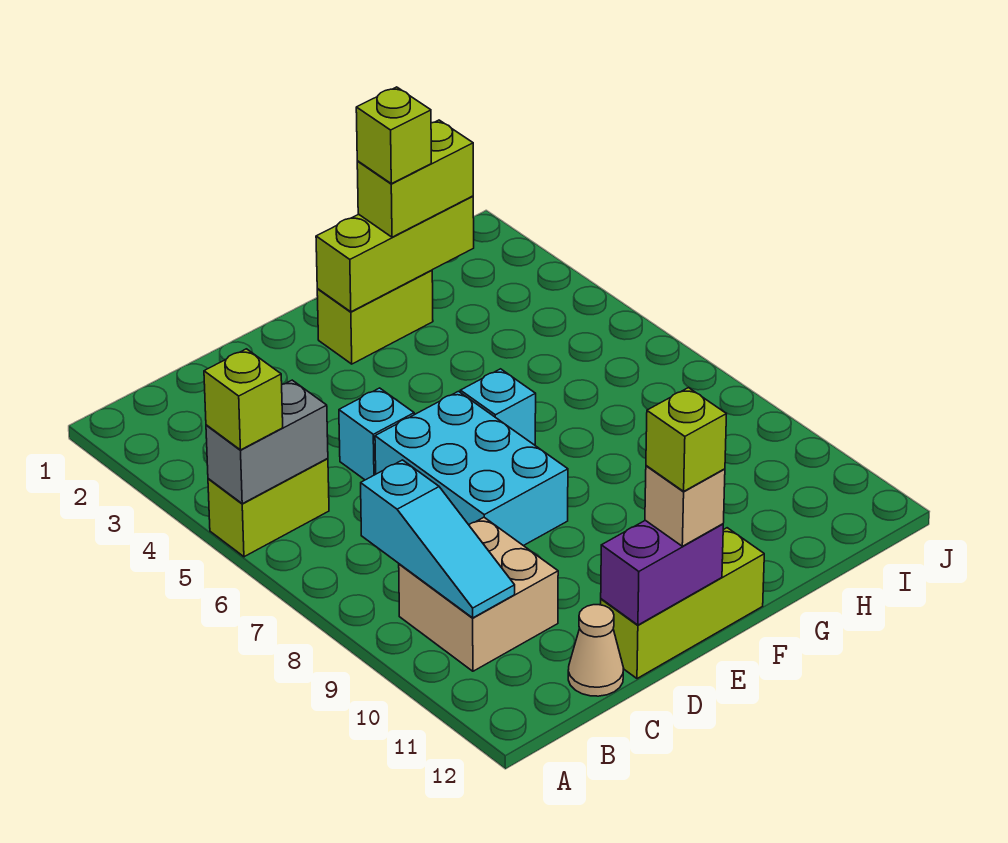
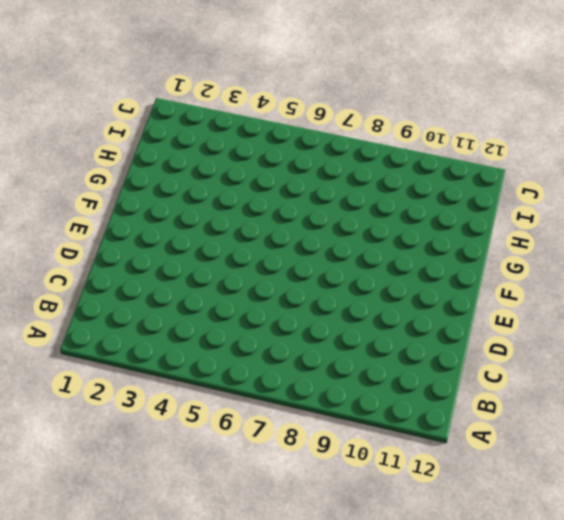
none -> lime 1x2 brick [208,459,329,557]
none -> tan 2x2 brick [399,517,558,671]
none -> tan 1x1 cone [568,605,623,696]

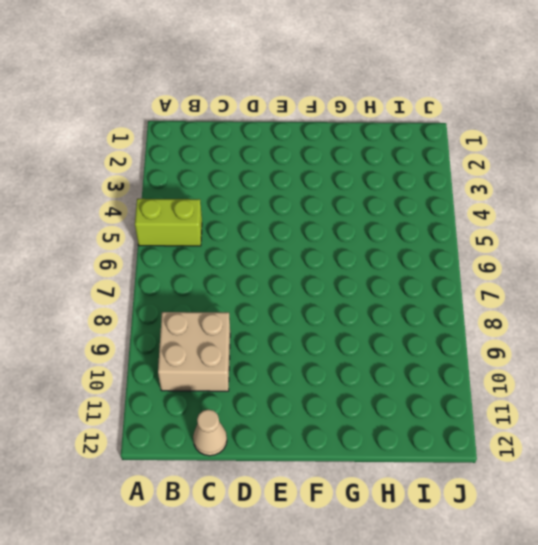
none -> cyan 1x1 brick [339,388,414,480]
none -> cyan 2x3 brick [375,391,568,546]
none -> lime 1x3 brick [601,528,764,679]

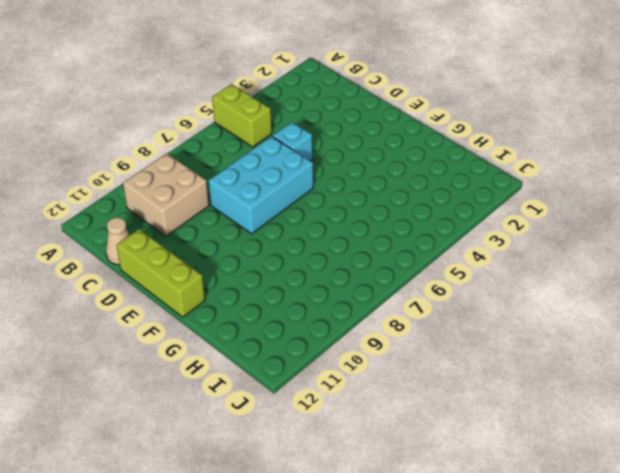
none -> lime 1x2 brick [317,270,433,364]
none -> cyan 1x1 brick [460,369,536,445]
none -> grey 1x2 brick [206,380,328,504]

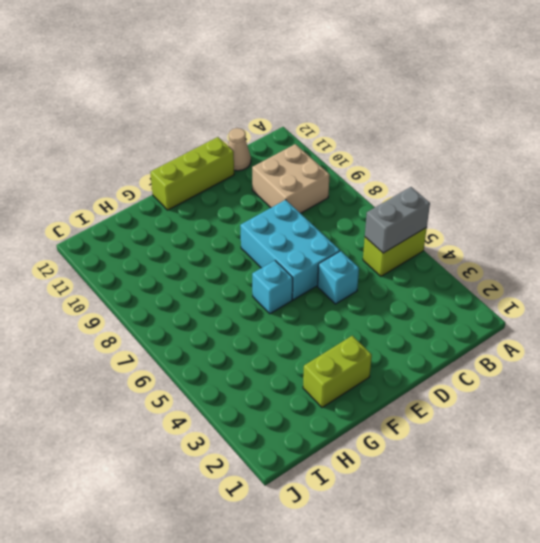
none -> cyan 1x3 slope [361,460,515,618]
none -> purple 1x2 brick [601,520,723,625]
none -> lime 1x3 brick [316,196,474,312]

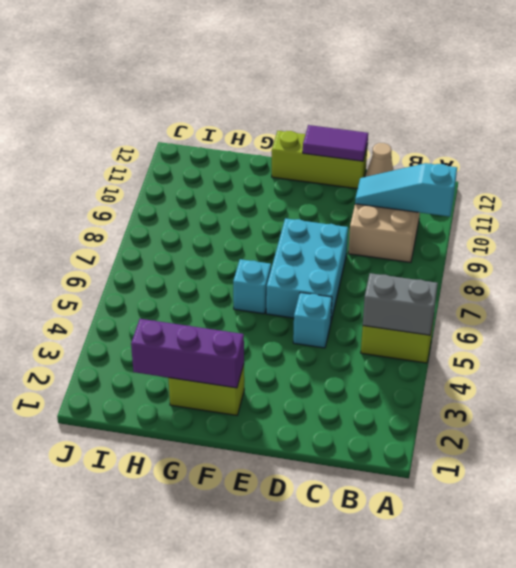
cyan 1x3 slope [355,163,457,217] -> cyan 1x3 slope turned to [361,460,515,618]
purple 1x2 tile [303,125,368,161] -> purple 1x2 brick [601,520,723,625]
purple 1x3 brick [131,319,244,388] -> lime 1x3 brick [316,196,474,312]
none -> lime 1x1 brick [204,349,283,450]
none -> tan 1x1 brick [645,466,725,546]
none -> lime 1x2 brick [357,120,473,237]

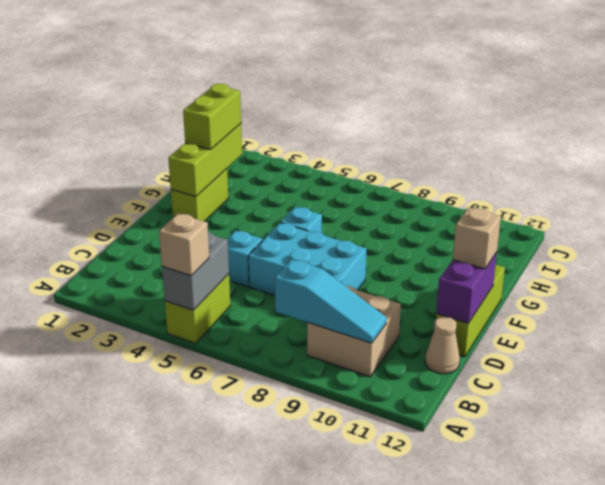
tan 1x1 brick [159,214,209,276] -> lime 1x1 brick [204,349,283,450]
none -> lime 1x1 brick [646,388,726,491]
none -> lime 1x1 brick [356,87,431,184]

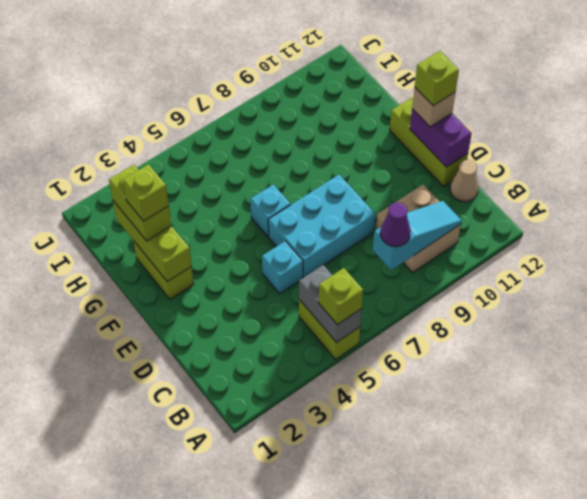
purple 1x1 cone [380,202,411,247] -> none

